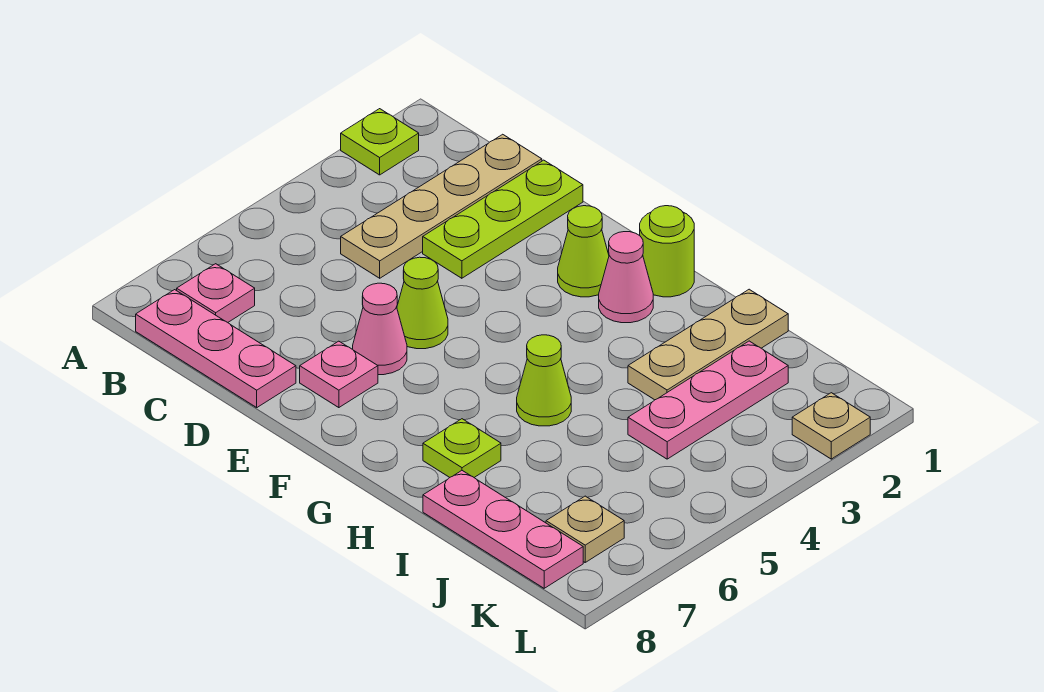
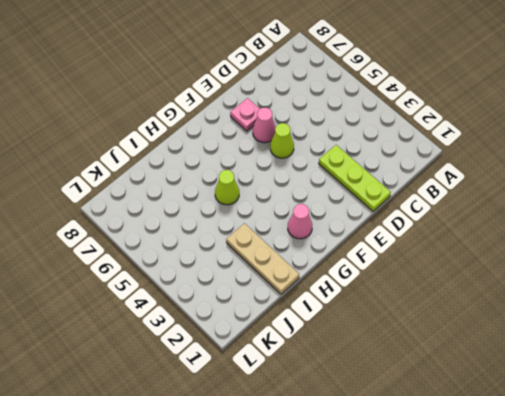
none -> lime 1x1 plate [341,109,419,175]
none -> pink 1x1 plate [177,264,255,322]
none -> pink 1x3 plate [136,290,296,407]

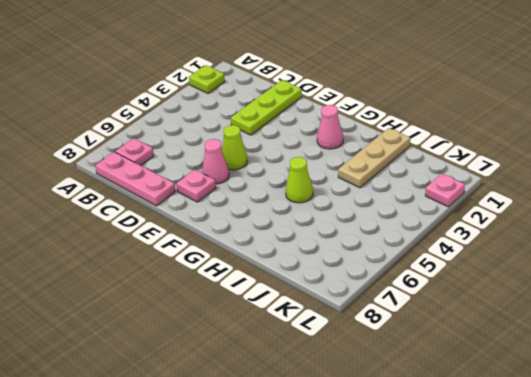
pink 1x1 plate [425,174,465,207] -> tan 1x1 plate [792,393,870,459]
none -> tan 1x4 plate [341,134,542,278]
none -> lime 1x1 cone [558,206,609,297]
none -> lime 1x1 round brick [640,206,694,297]

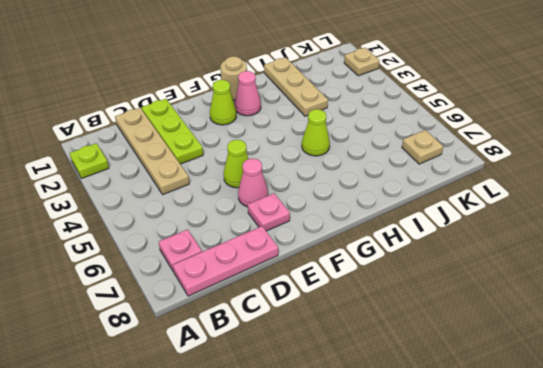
tan 1x1 round brick [221,56,247,100] -> lime 1x1 round brick [640,206,694,297]
none -> lime 1x1 plate [423,419,501,478]
none -> pink 1x3 plate [423,471,583,588]
none -> pink 1x3 plate [628,341,788,459]

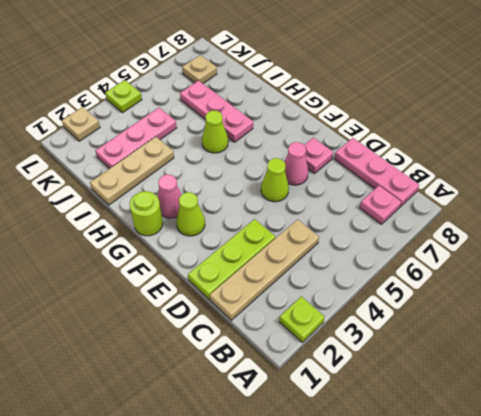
pink 1x3 plate [180,80,253,142] -> pink 1x3 plate moved to [423,471,583,588]
lime 1x1 plate [105,80,142,113] -> lime 1x1 plate moved to [423,419,501,478]

